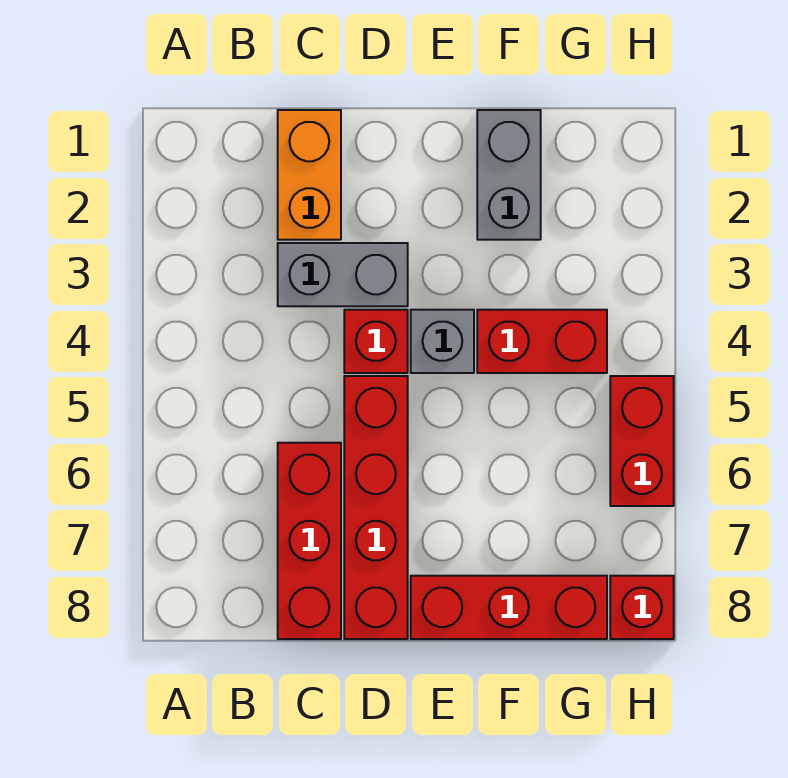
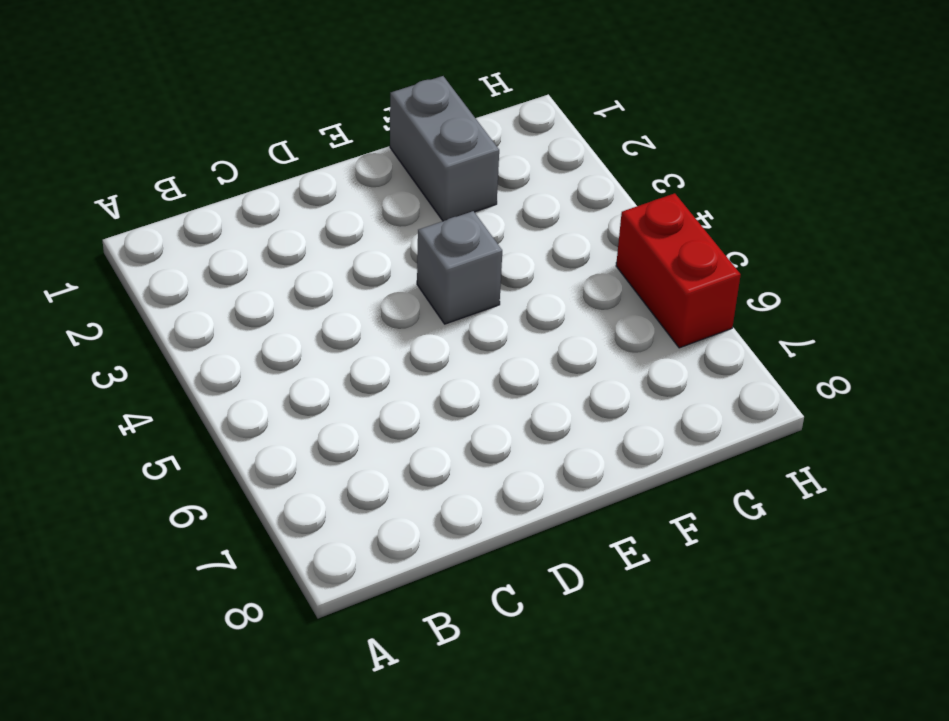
none -> orange 1x2 brick [278,110,341,240]
none -> grey 1x2 brick [278,243,408,306]

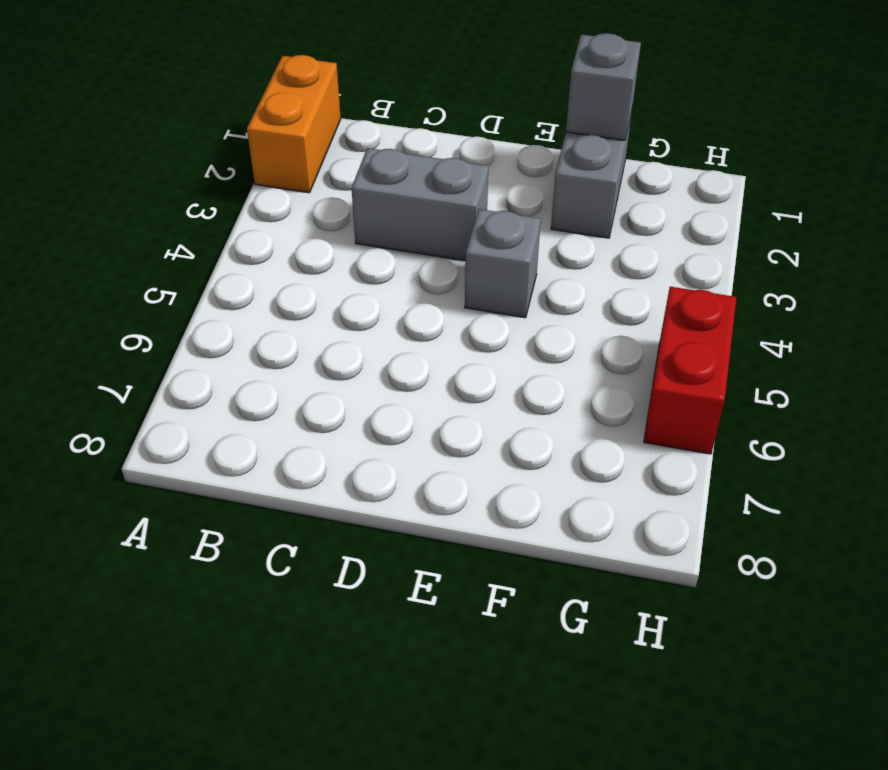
orange 1x2 brick [247,55,341,193] -> orange 1x2 brick moved to [278,110,341,240]
grey 1x1 brick [566,33,641,140] -> none
none -> red 1x3 brick [278,443,341,639]
none -> red 1x1 brick [344,310,408,373]

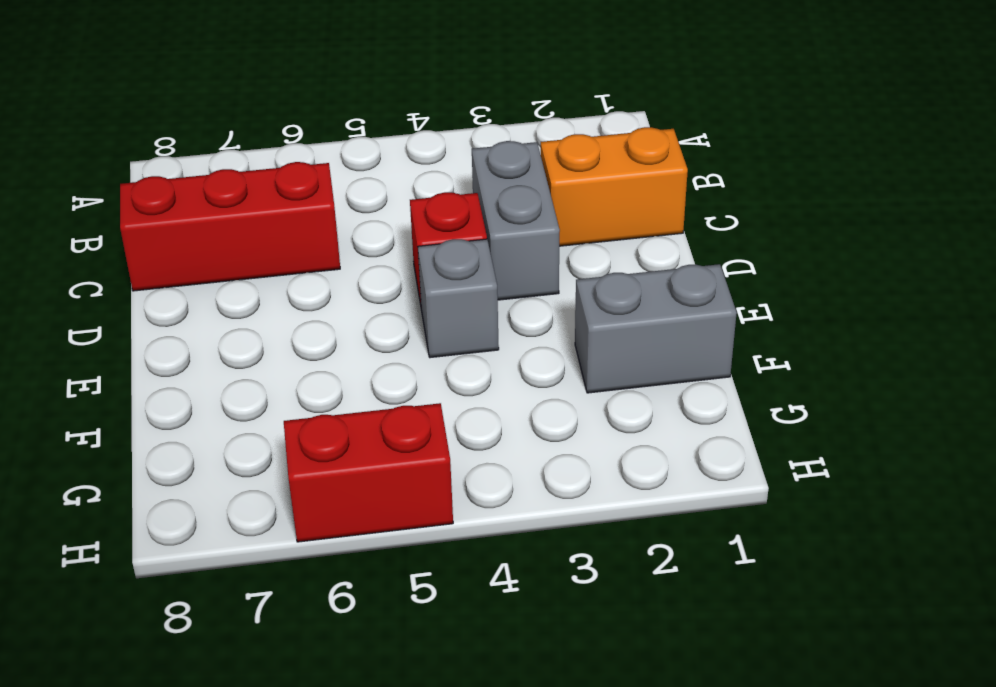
none -> red 1x4 brick [344,376,408,639]
none -> red 1x3 brick [411,576,607,639]

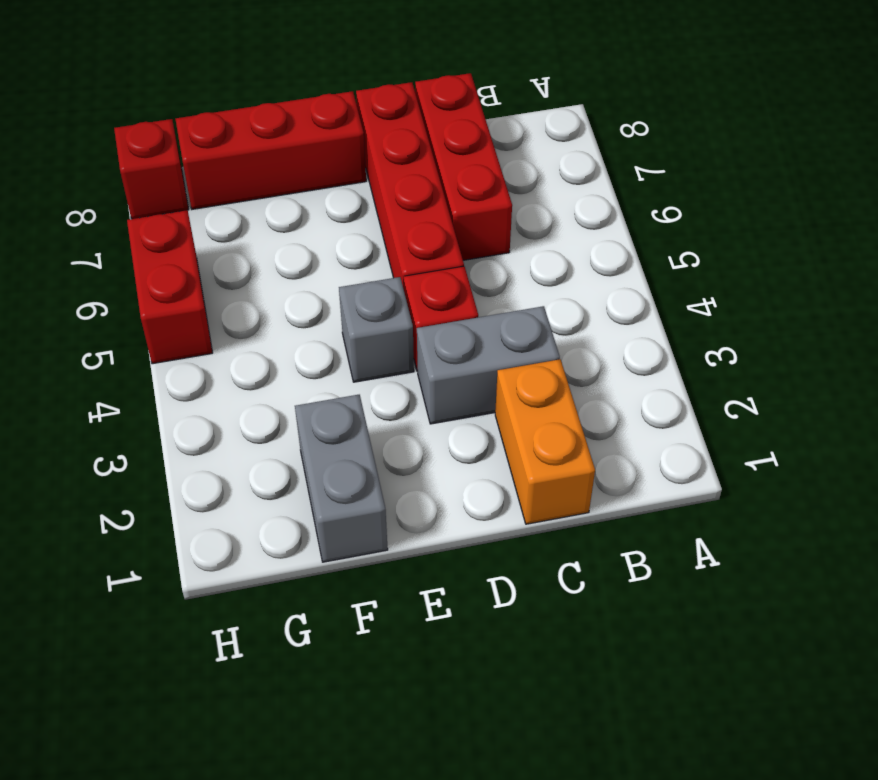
none -> red 1x2 brick [477,310,607,373]

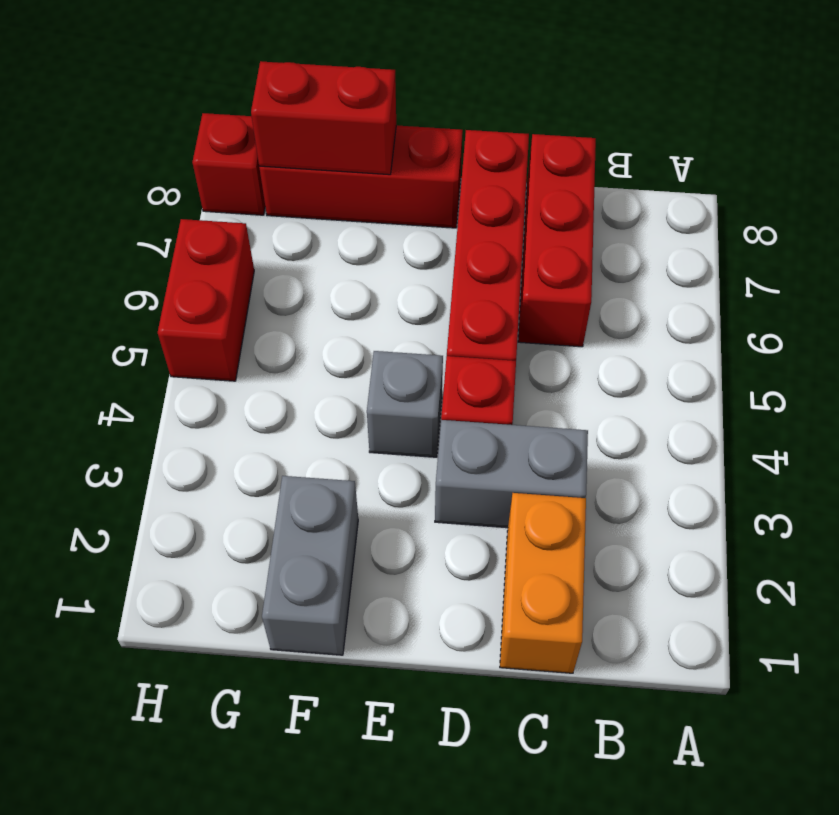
red 1x2 brick [251,61,396,175] -> red 1x2 brick moved to [477,310,607,373]

